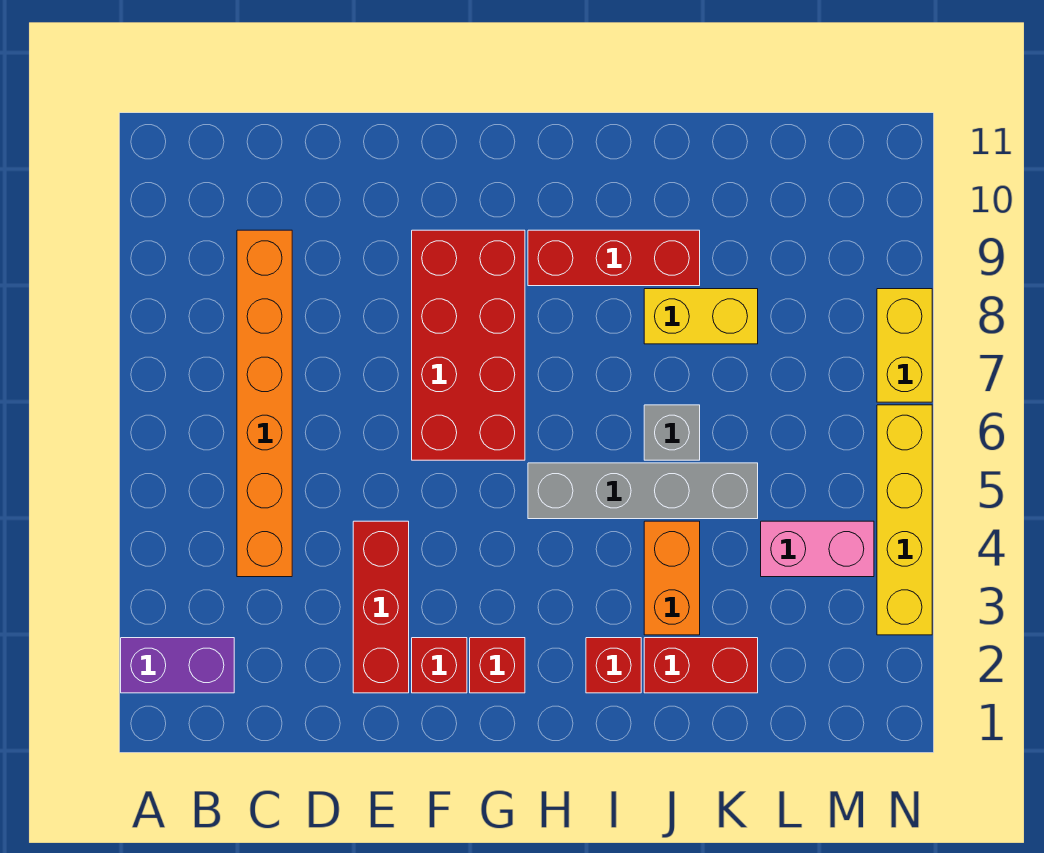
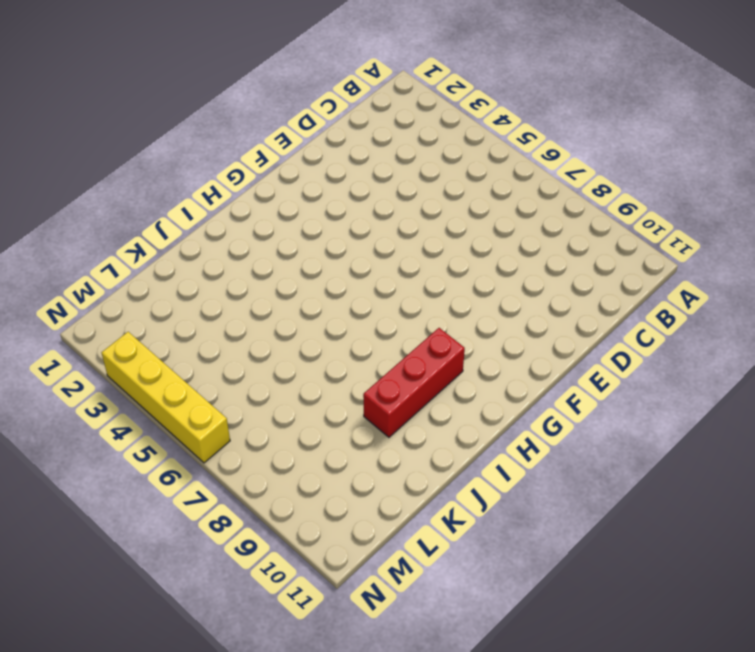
none -> purple 1x2 brick [121,638,234,693]
none -> orange 1x6 brick [237,230,292,577]
none -> red 1x3 brick [353,521,409,693]

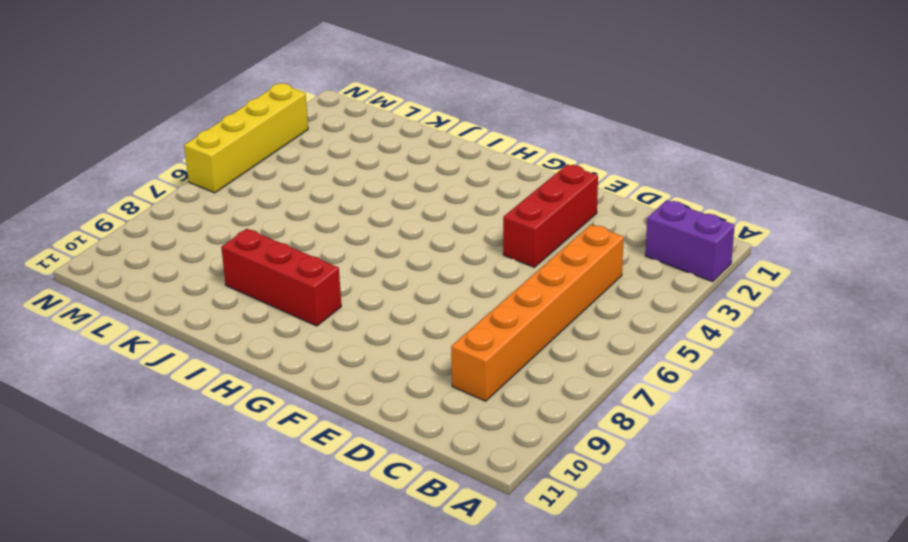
none -> red 1x1 brick [412,638,467,693]
none -> red 2x4 brick [412,230,525,460]
none -> red 1x1 brick [470,638,525,693]

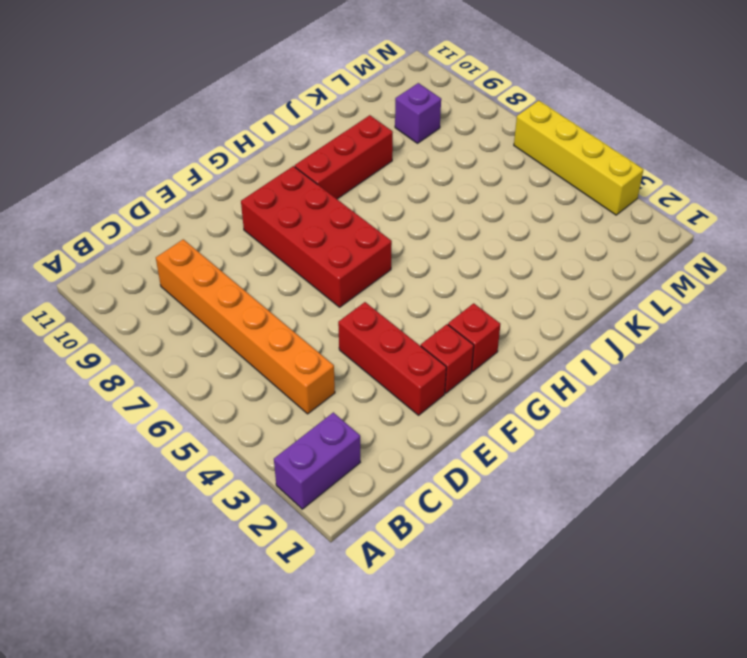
purple 1x1 brick [395,83,441,143] -> none
none -> grey 1x4 brick [528,463,758,519]
none -> red 1x1 brick [586,638,641,693]
none -> red 1x2 brick [644,638,758,693]

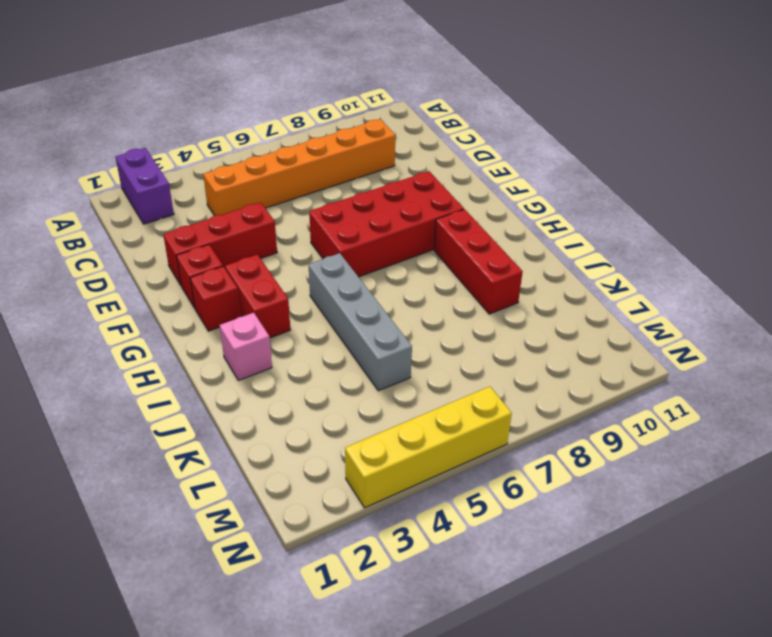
red 1x2 brick [225,255,290,338] -> red 1x2 brick moved to [644,638,758,693]
pink 1x1 brick [220,313,272,381] -> red 1x1 brick [586,638,641,693]
none -> orange 1x2 brick [644,521,700,635]
none -> grey 1x1 brick [644,405,700,460]
none -> yellow 1x2 brick [644,289,758,344]

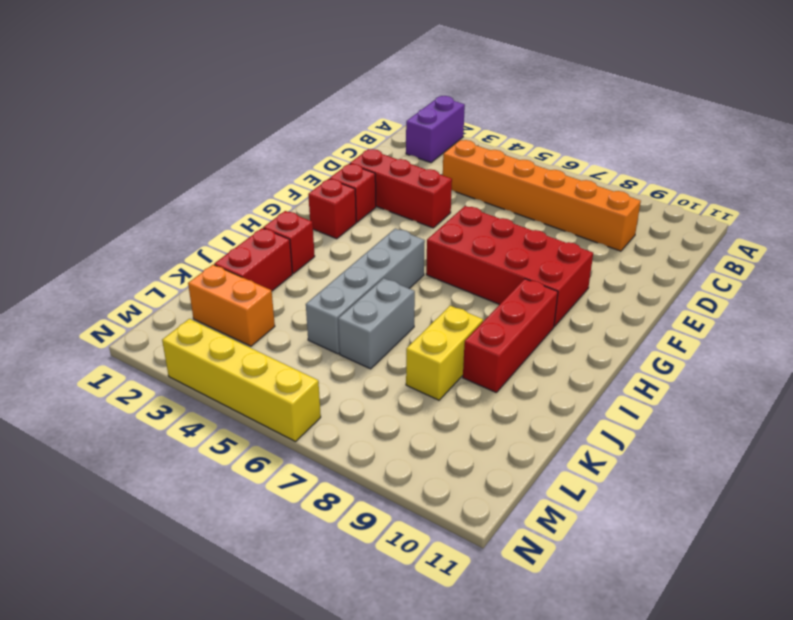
grey 1x2 brick [338,278,415,369] -> grey 1x1 brick [644,405,700,460]
orange 1x2 brick [188,265,275,346] -> orange 1x2 brick moved to [644,521,700,635]
none -> pink 1x2 brick [761,521,874,577]
none -> yellow 1x2 brick [877,289,932,402]

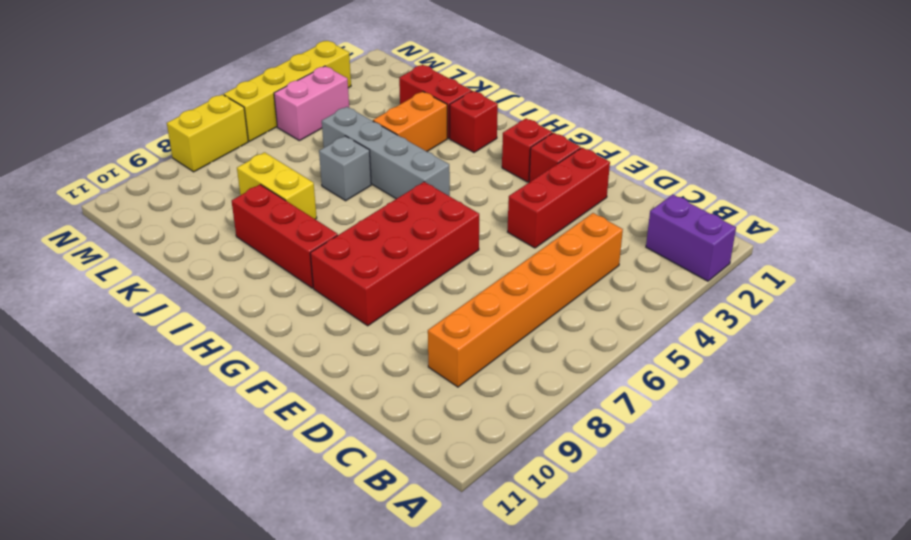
pink 1x2 brick [274,66,349,141] -> pink 1x2 brick turned to [761,521,874,577]

